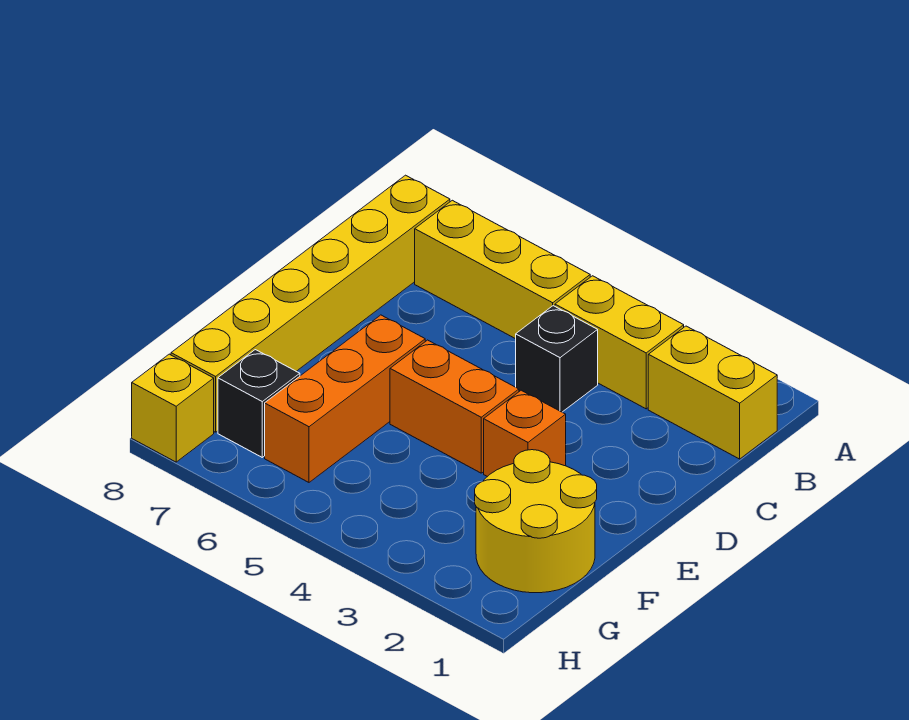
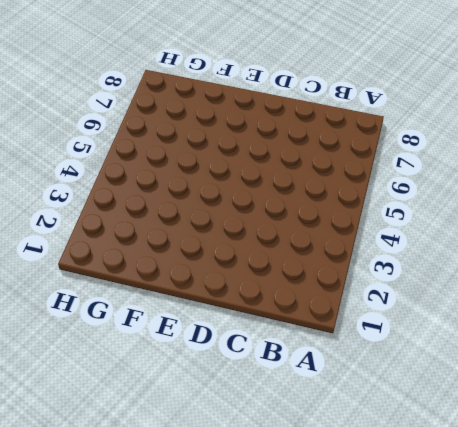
none -> yellow 1x2 brick [648,326,777,459]
none -> yellow 1x2 brick [555,276,684,409]

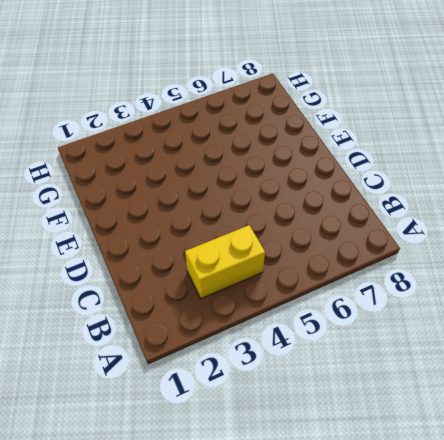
none -> yellow 1x2 brick [648,326,777,459]
none -> yellow 1x3 brick [415,200,590,339]

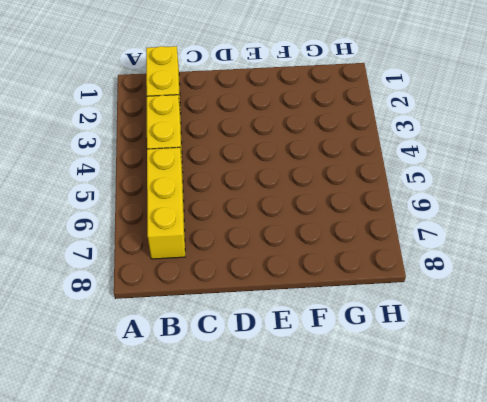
none -> yellow 1x6 brick [171,175,450,432]
none -> black 1x1 brick [516,306,598,412]

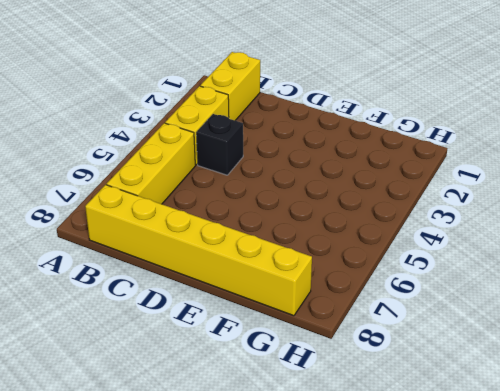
none -> orange 1x1 brick [484,390,566,477]
none -> orange 1x2 brick [390,340,519,473]

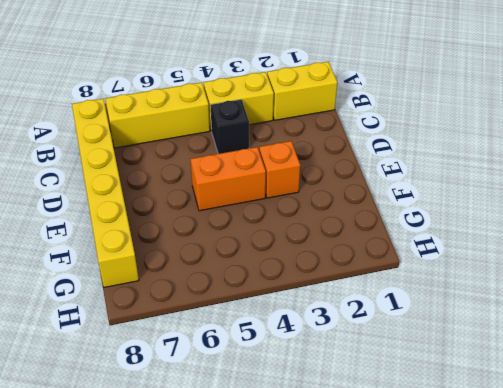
none -> orange 1x3 brick [265,315,425,482]
none -> yellow 2x2 round brick [475,450,597,593]

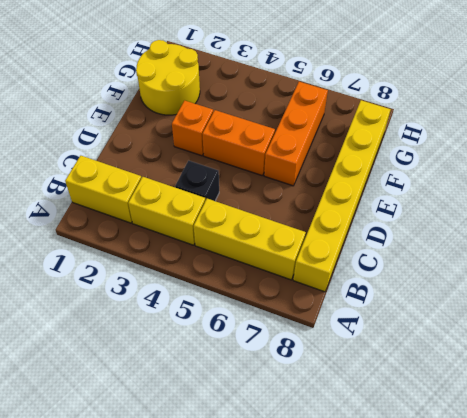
none -> black 1x1 brick [218,350,300,457]
none -> yellow 1x1 brick [132,354,214,462]

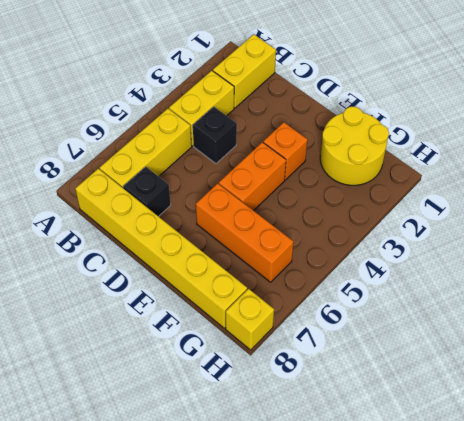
black 1x1 brick [123,167,171,217] -> black 1x1 brick moved to [218,350,300,457]

